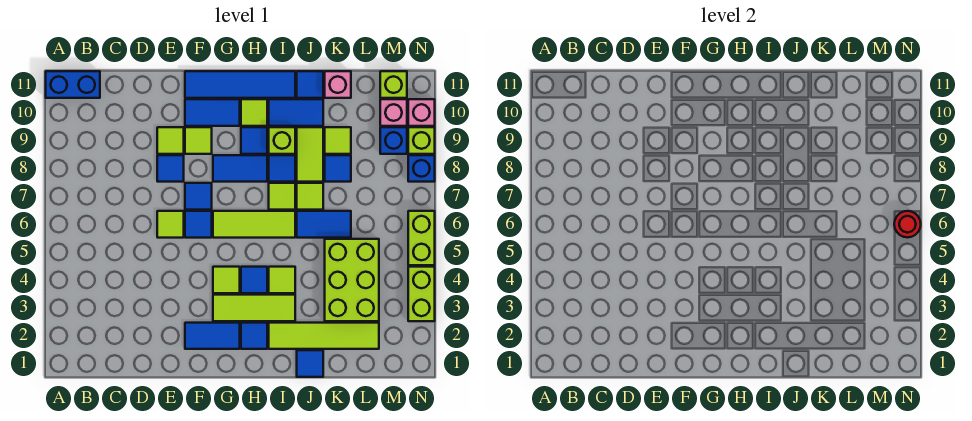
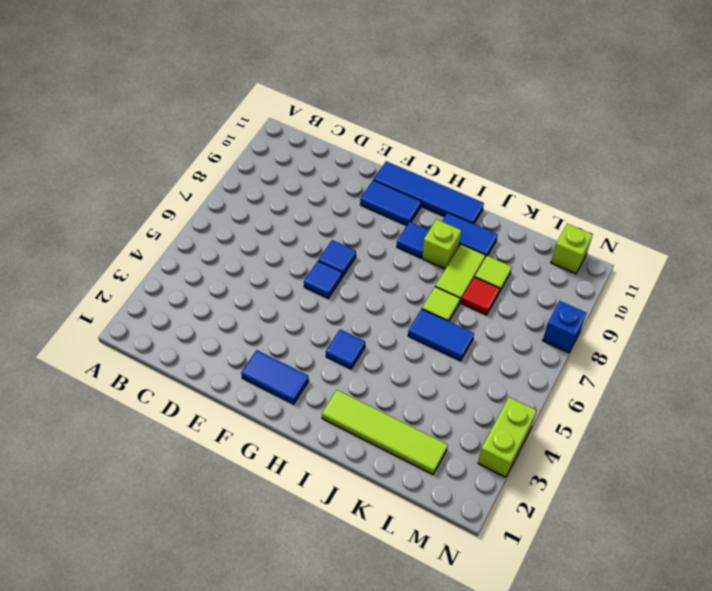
red 1x1 tile [461,277,500,315] -> blue 1x1 tile [325,155,351,182]
none -> blue 1x2 brick [46,71,100,98]
none -> lime 1x1 tile [157,211,184,238]
none -> blue 1x1 tile [157,155,184,182]
none -> lime 1x1 tile [157,127,184,154]

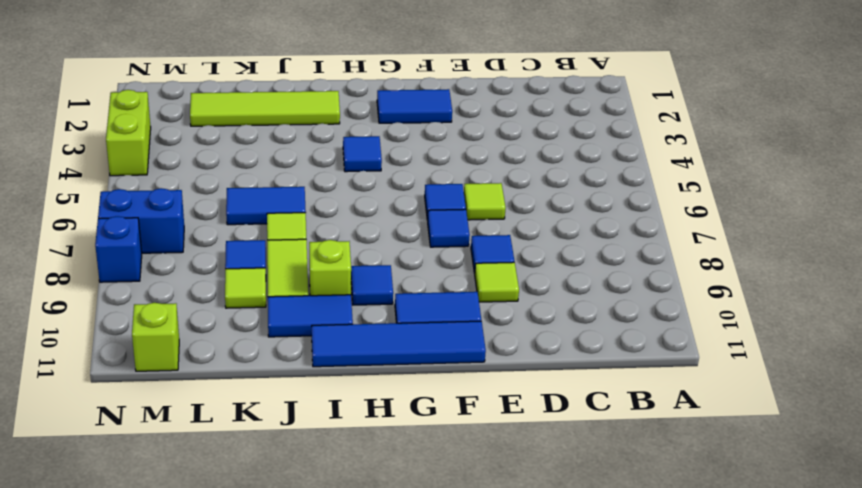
blue 1x2 brick [98,188,184,253] -> blue 1x2 brick moved to [46,71,100,98]
none -> lime 1x1 tile [185,127,212,154]
none -> lime 1x3 tile [213,295,295,321]
none -> lime 1x1 tile [213,267,240,293]
none -> lime 1x3 tile [213,211,295,238]

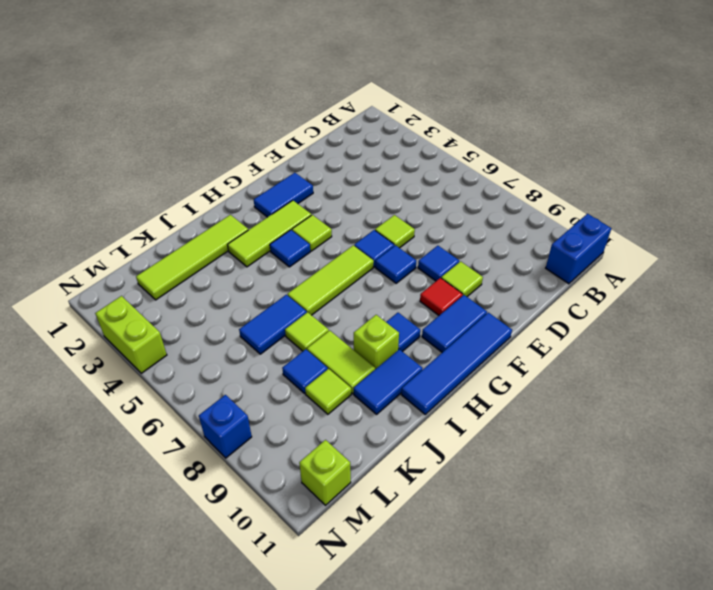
red 1x1 tile [420,278,463,315] -> lime 1x1 tile [185,127,212,154]
none -> blue 1x2 tile [213,155,267,182]
none -> blue 1x1 tile [241,323,267,349]
none -> lime 1x1 tile [241,99,267,126]
none -> lime 1x1 tile [269,267,295,293]

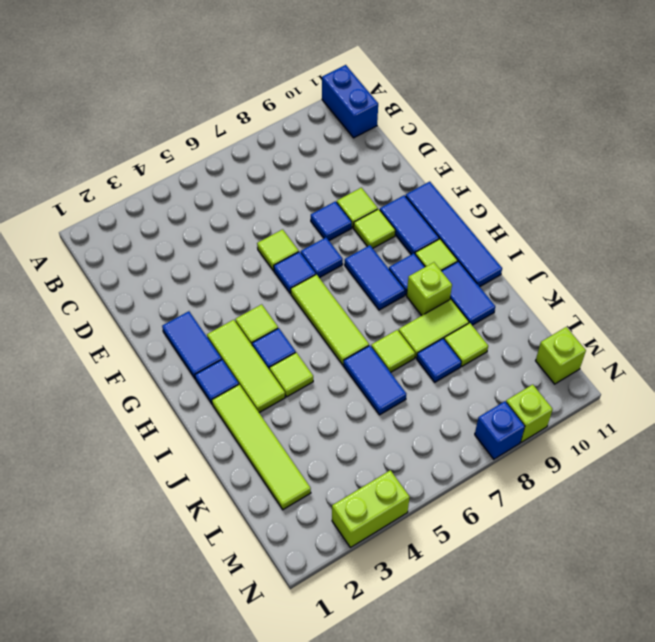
none -> lime 1x1 tile [269,183,295,210]
none -> blue 1x1 tile [269,155,295,182]
none -> blue 1x1 tile [297,350,323,377]
none -> blue 1x1 tile [297,71,323,98]

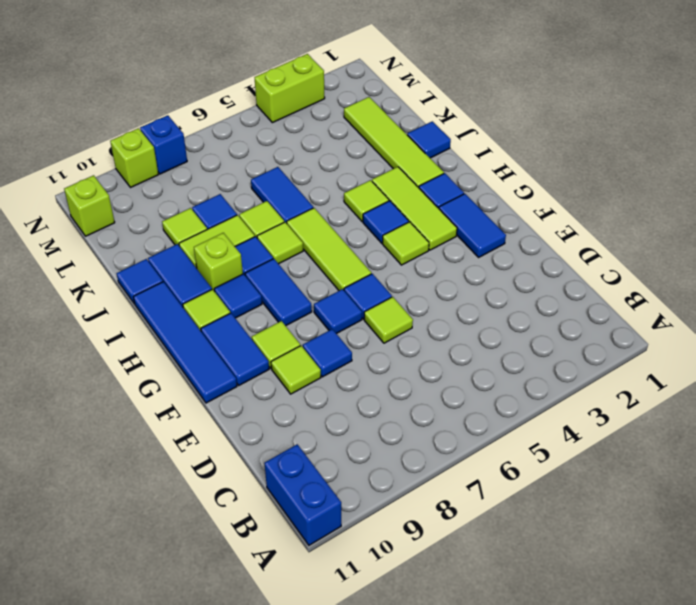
none -> lime 2x3 brick [325,239,379,321]
none -> pink 1x1 brick [325,71,351,98]
none -> blue 1x1 brick [380,127,407,154]
none -> pink 1x1 brick [380,99,407,126]

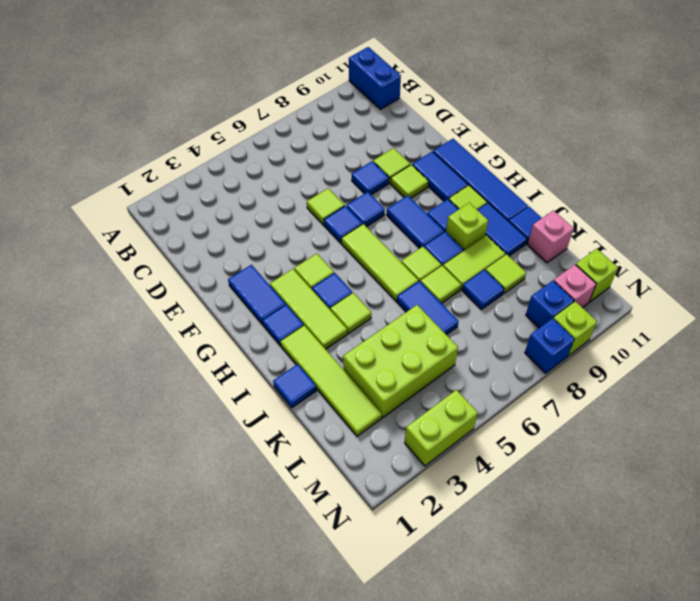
none -> lime 1x2 brick [408,211,435,265]
none -> pink 1x1 brick [408,99,435,126]
none -> red 1x1 round brick [894,211,921,237]

